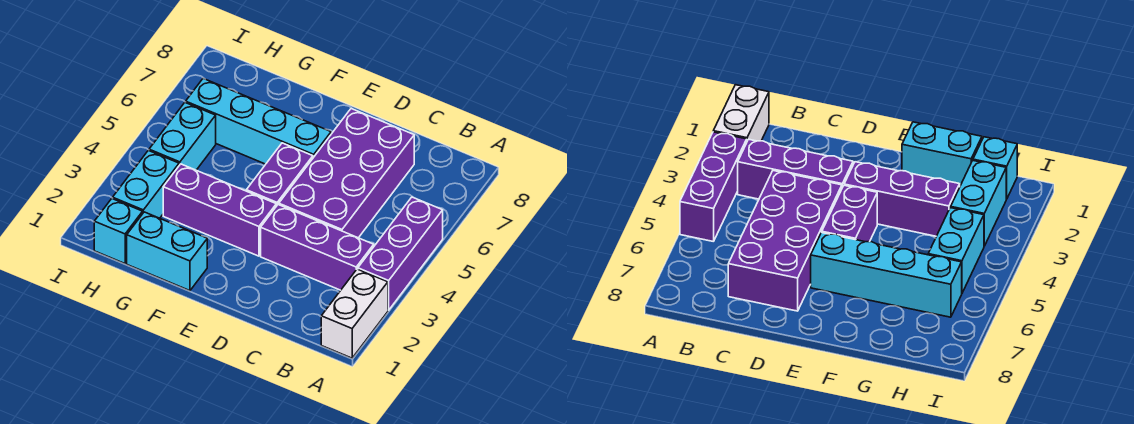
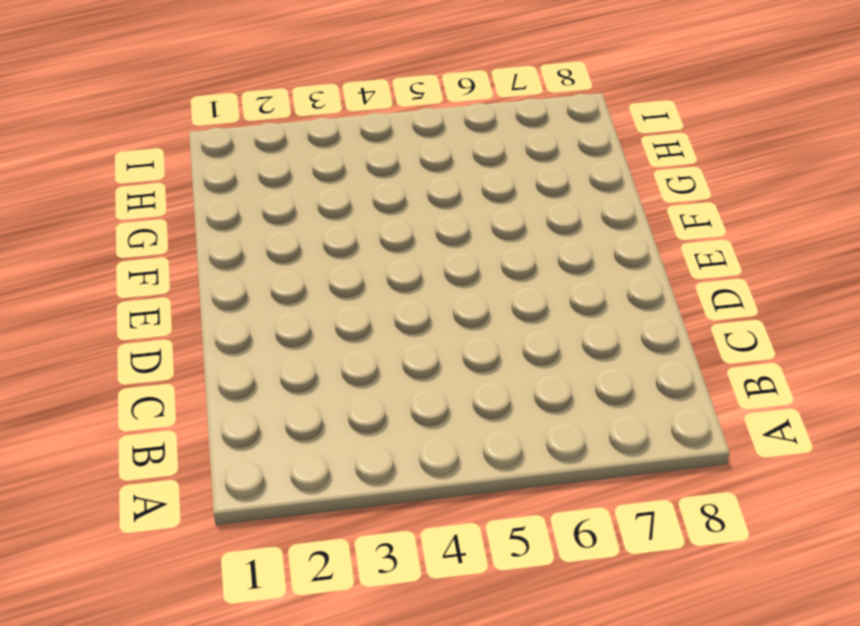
none -> white 1x2 brick [321,269,388,358]
none -> purple 1x3 brick [358,197,443,310]

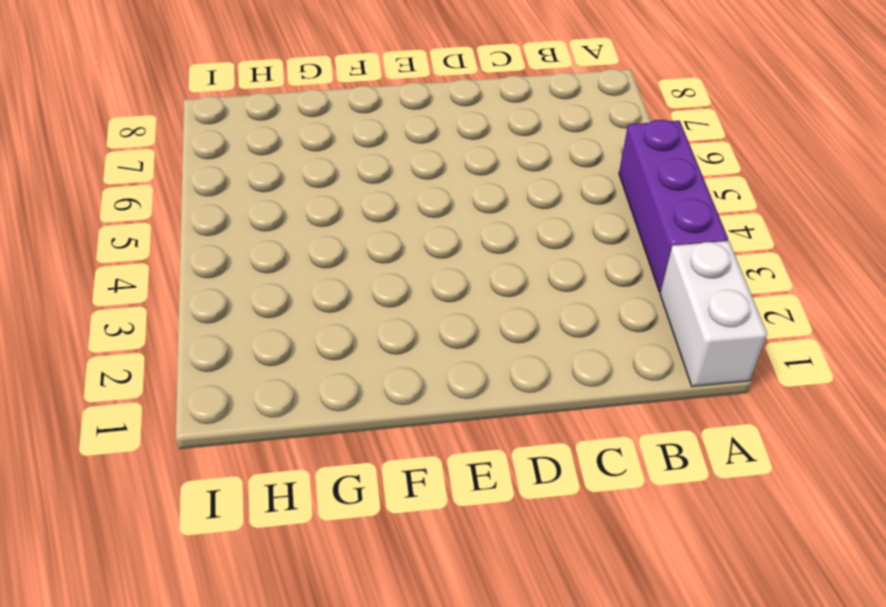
none -> purple 1x3 brick [261,204,374,290]
none -> purple 2x4 brick [279,109,414,238]

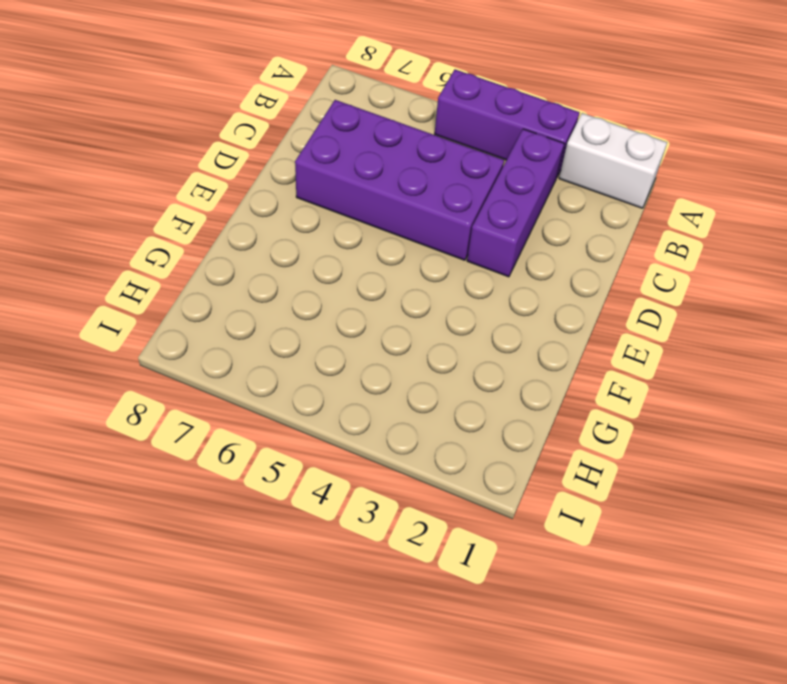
none -> purple 1x3 brick [163,164,276,256]
none -> purple 1x2 brick [246,143,313,206]

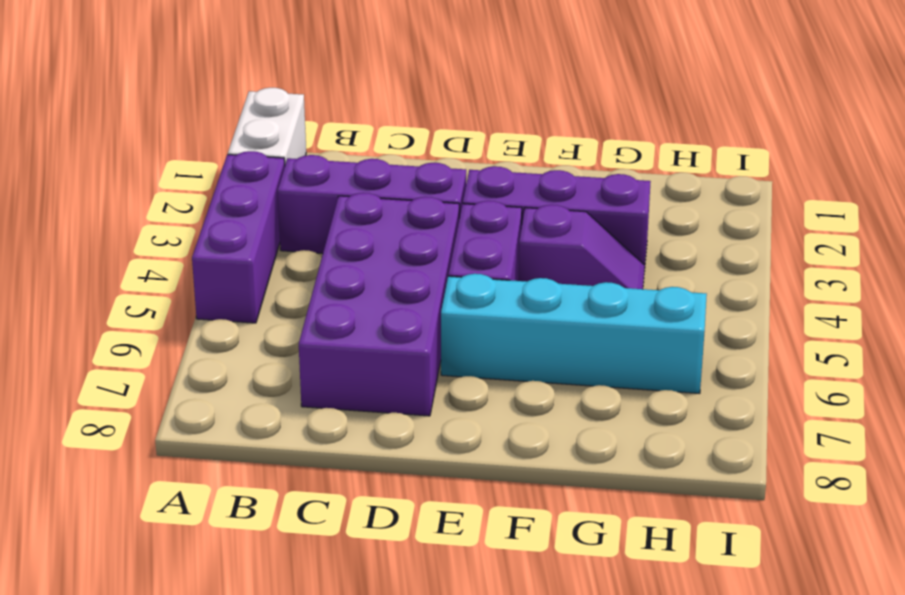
purple 1x2 slope [519,205,645,289] -> none
none -> cyan 1x2 brick [127,212,207,291]
none -> cyan 1x1 brick [94,199,143,264]

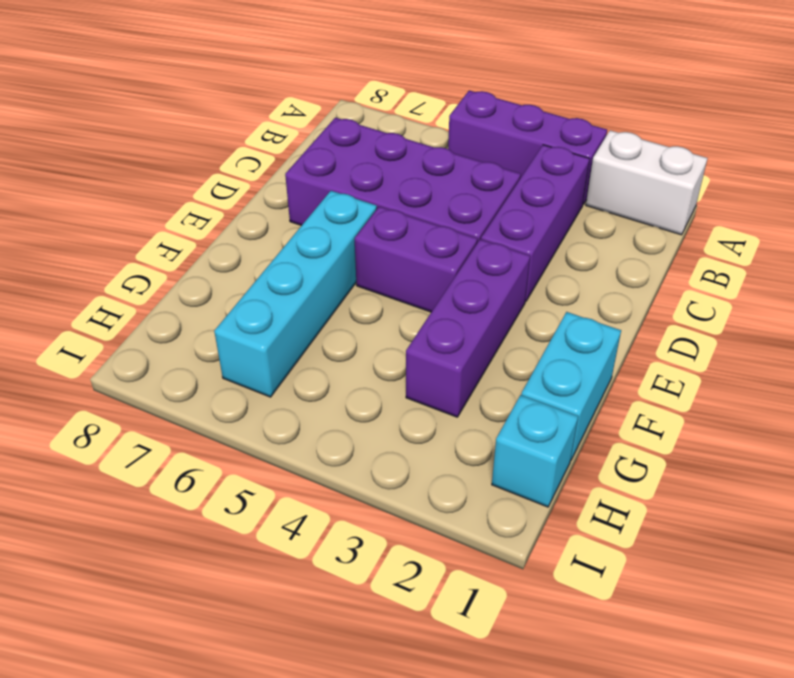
none -> cyan 1x2 brick [113,150,179,218]
none -> cyan 1x2 brick [149,102,216,170]

